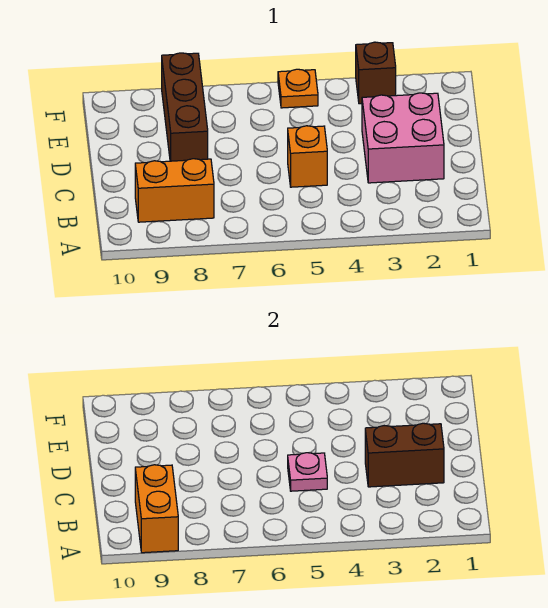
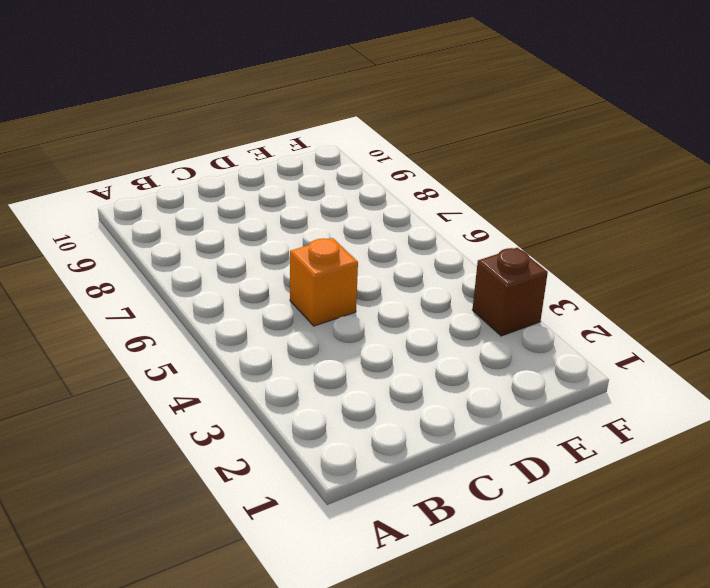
none -> orange 1x2 brick [135,159,214,222]
none -> pink 2x2 brick [362,93,444,183]

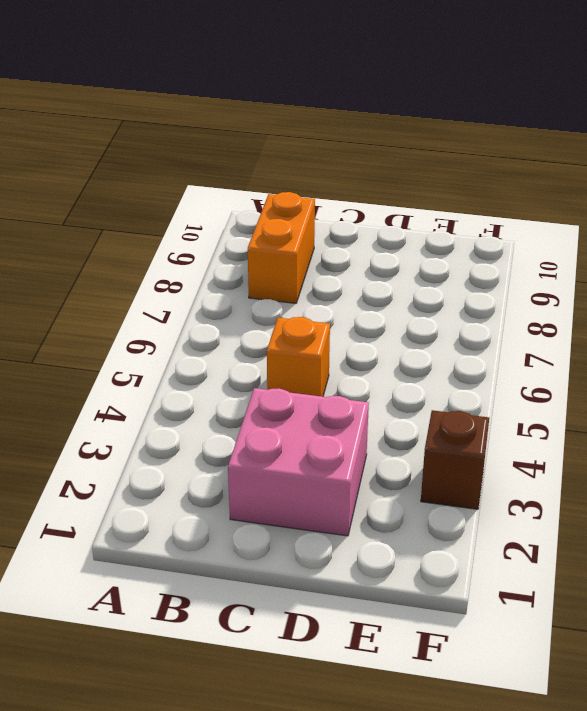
none -> brown 1x3 brick [162,53,208,161]
none -> orange 1x1 plate [278,69,318,108]

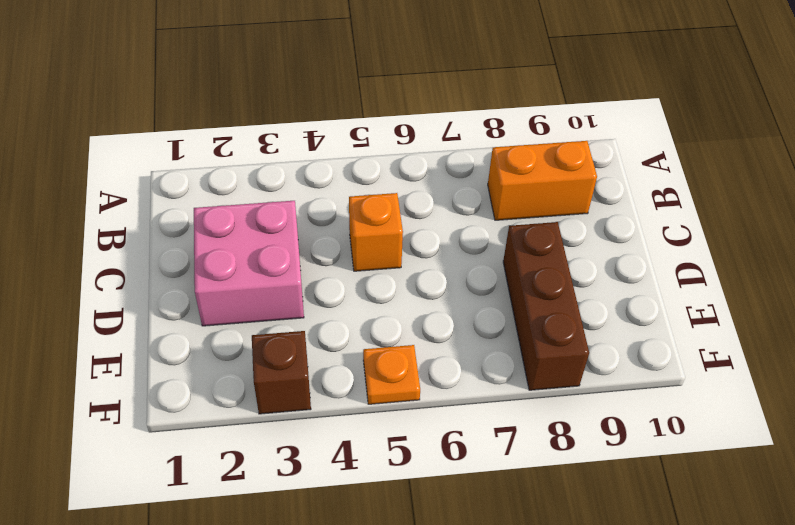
none -> orange 1x2 brick [135,465,178,553]
none -> brown 1x2 brick [365,423,444,487]

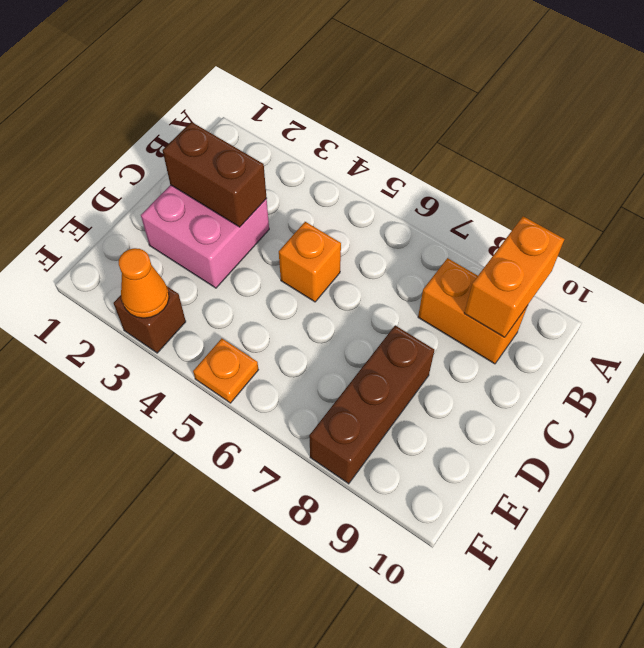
orange 1x1 cone [119,248,169,318] -> none
none -> pink 1x1 plate [288,453,327,491]

